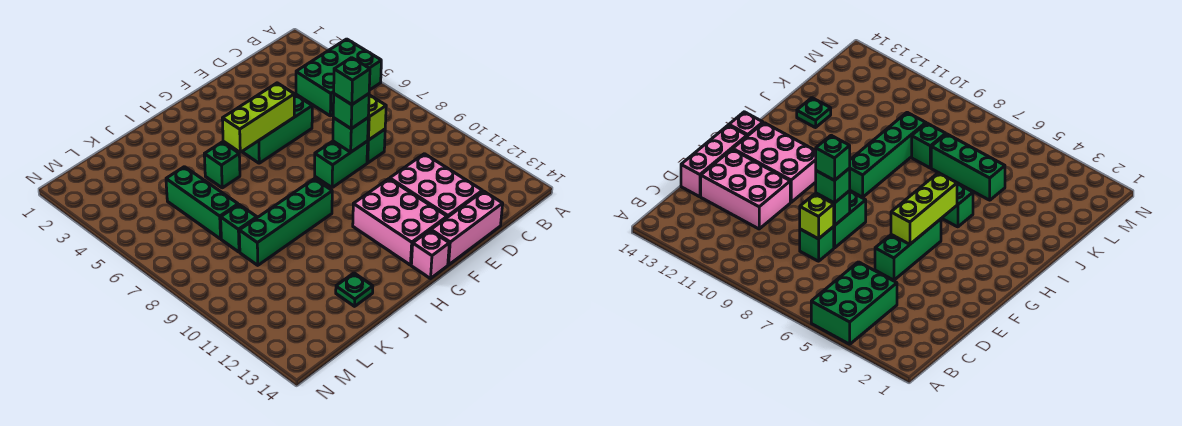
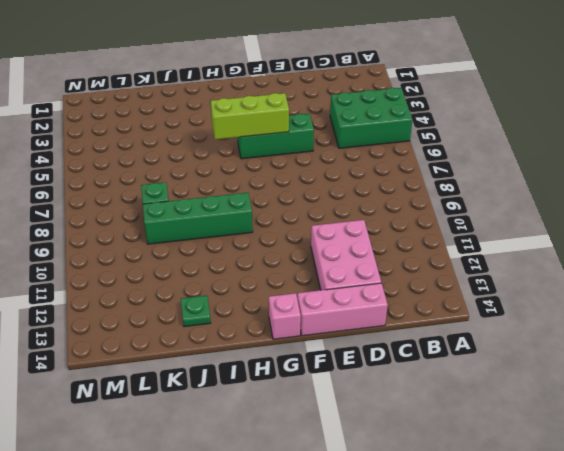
none -> green 1x1 brick [367,129,385,163]
none -> green 1x2 brick [315,141,368,187]
none -> pink 2x3 brick [353,179,447,265]

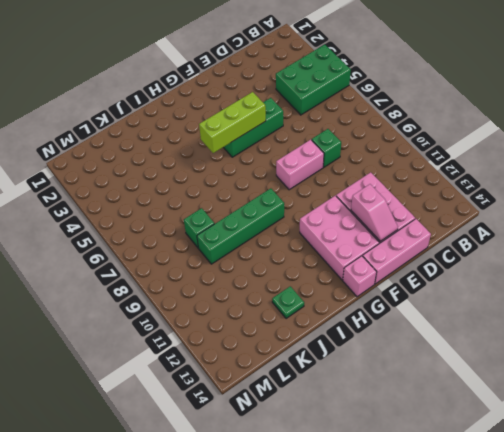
pink 1x2 brick [276,140,324,190] -> green 1x2 brick [315,141,368,187]
pink 1x2 slope [351,184,398,241] -> none
none -> green 1x1 brick [204,142,240,188]
none -> green 1x3 brick [166,167,238,239]
none -> lime 1x1 brick [368,95,386,140]

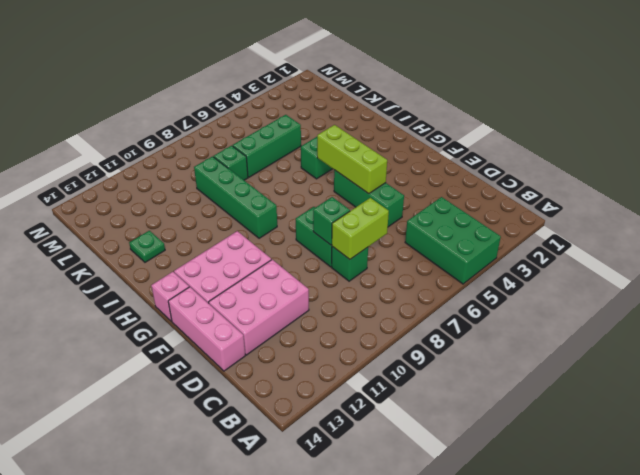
lime 1x2 brick [332,198,389,259] -> lime 1x1 brick [368,95,386,140]
none -> green 1x1 brick [333,94,369,129]
none -> green 1x1 brick [334,58,370,105]

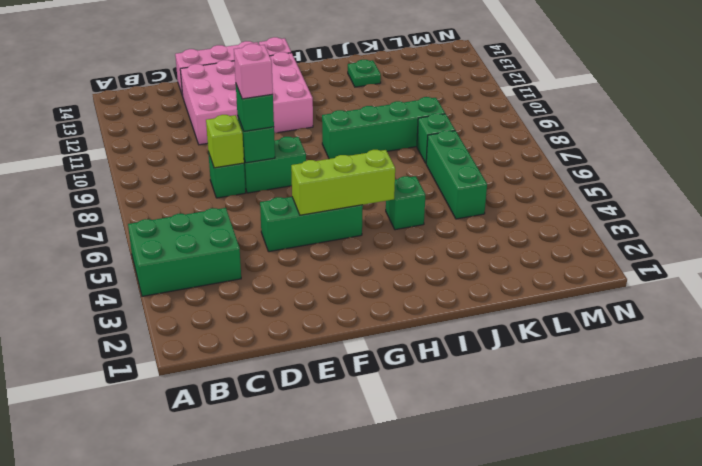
pink 1x1 brick [234,44,273,99] -> green 1x1 brick [334,58,370,105]

